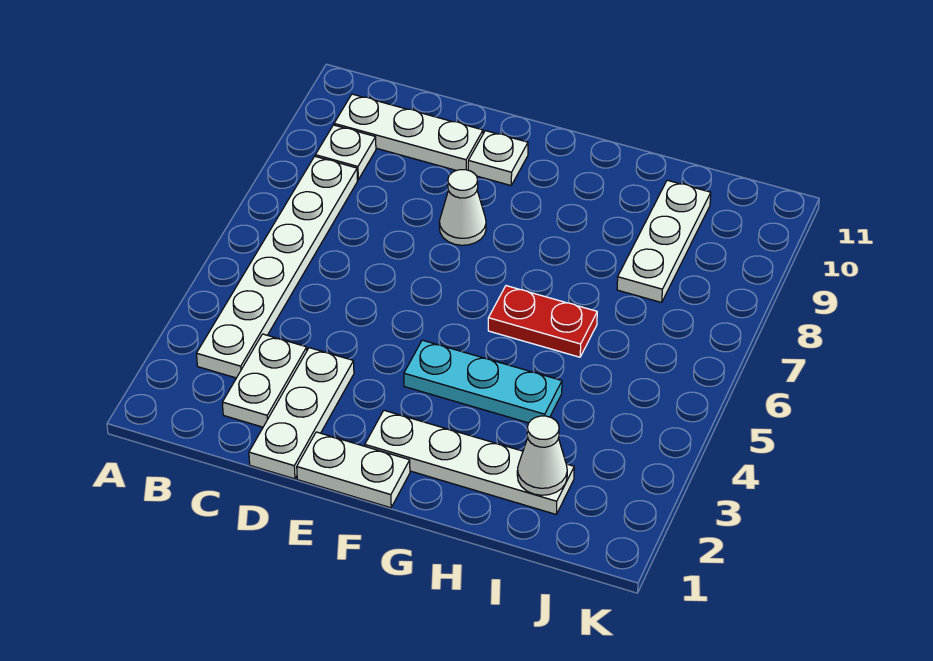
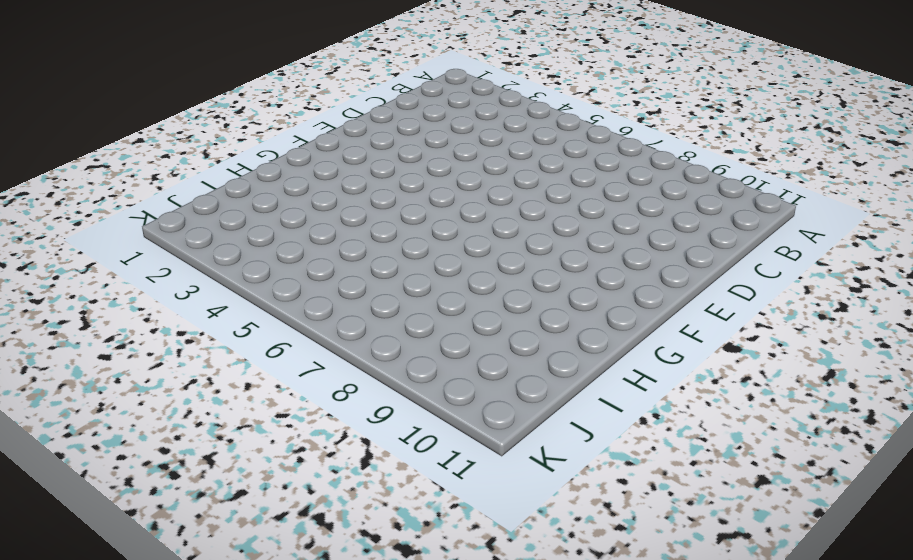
none -> white 1x6 plate [197,156,357,378]
none -> white 1x1 plate [315,125,376,180]
none -> white 1x3 plate [334,94,483,171]

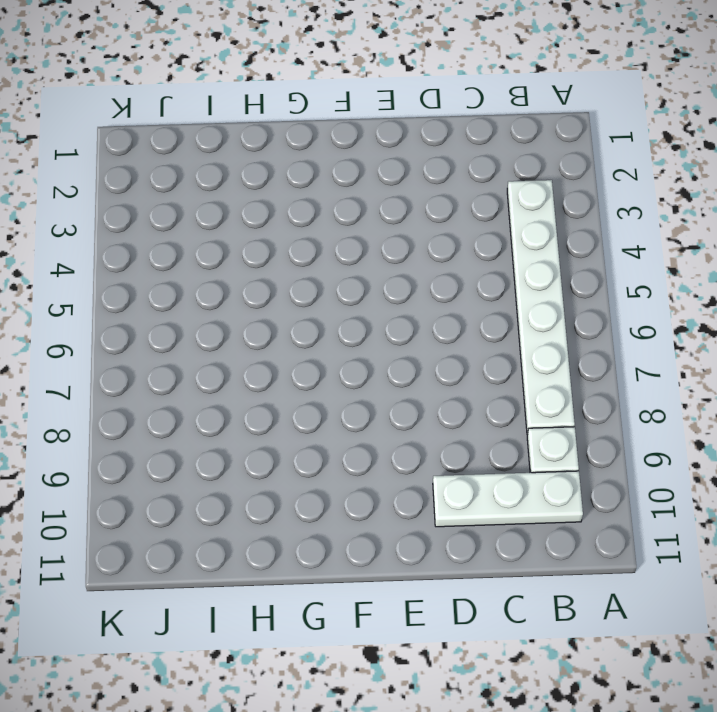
none -> white 1x2 plate [222,334,307,427]
none -> white 1x3 plate [249,348,354,479]
none -> white 1x2 plate [297,432,410,508]

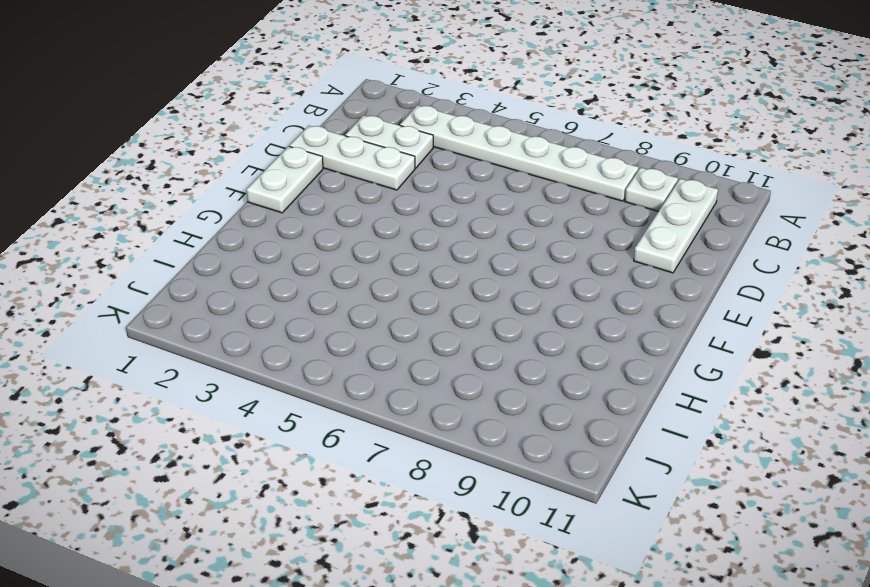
none -> white 1x1 cone [439,170,486,245]
none -> white 1x1 plate [468,131,528,185]
none -> white 1x4 plate [365,410,574,514]

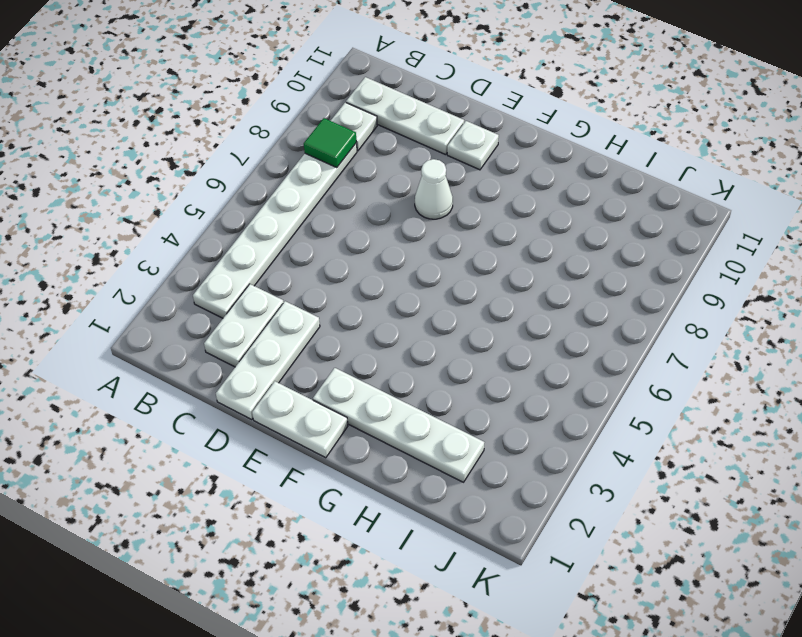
green 1x1 tile [304,118,356,167] -> none
none -> cyan 1x3 plate [404,340,562,423]
none -> red 1x2 plate [488,286,597,357]
none -> white 1x3 plate [617,180,711,302]

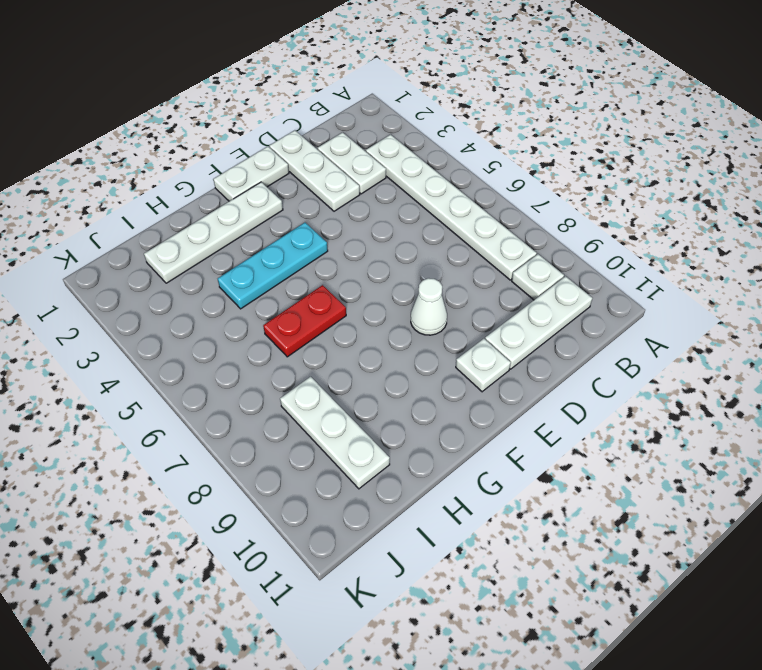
none -> white 1x1 cone [517,416,567,495]

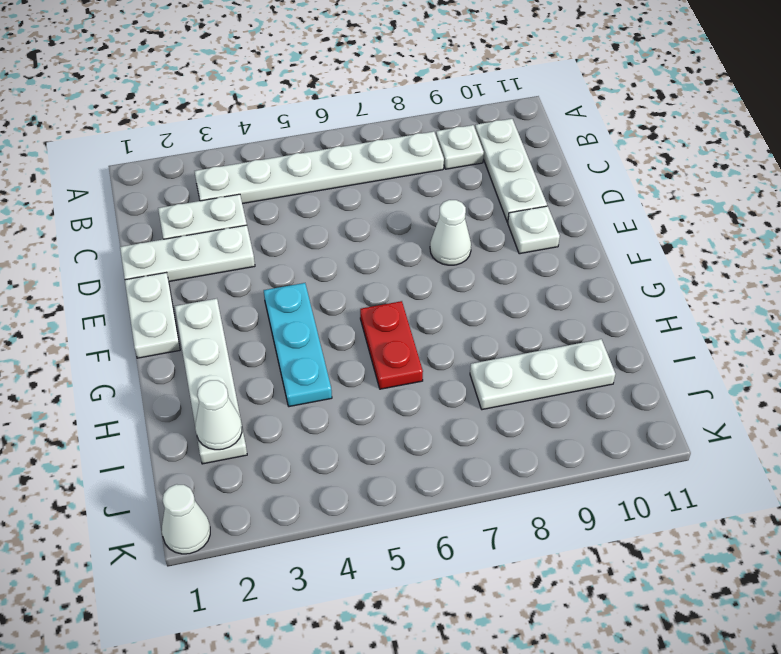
white 1x1 cone [162,484,210,554] -> none

